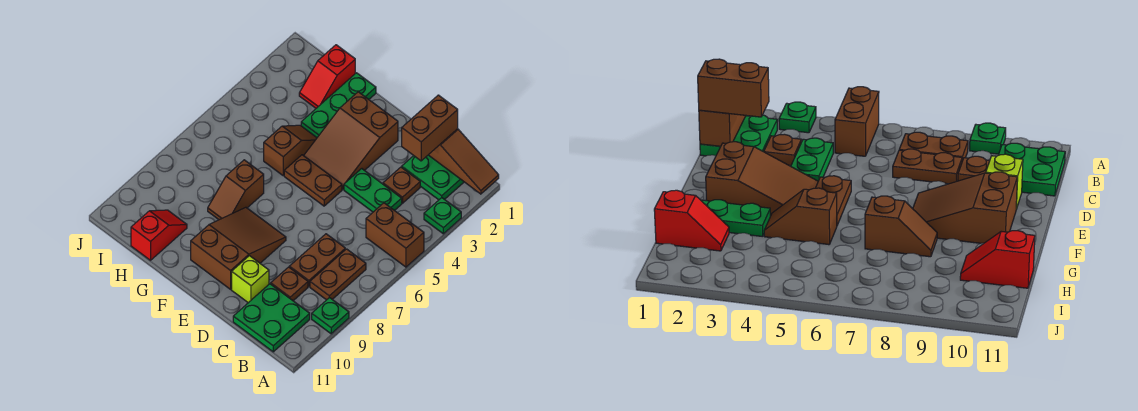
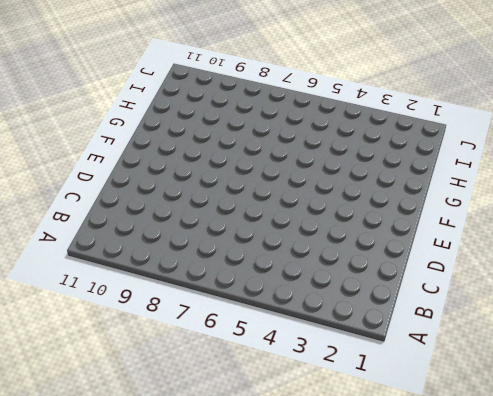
none -> green 1x1 plate [424,198,461,234]
none -> brown 1x2 brick [366,203,424,267]
none -> green 1x1 plate [312,297,349,334]

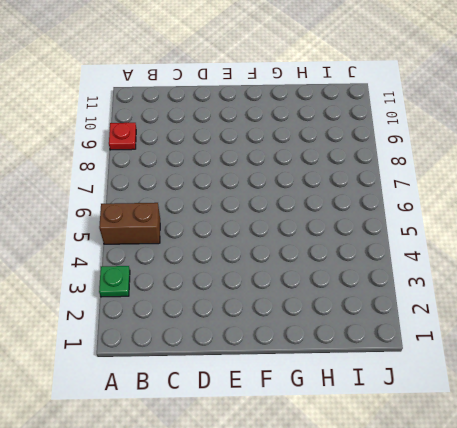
red 1x1 plate [109,123,136,150] -> green 1x1 plate [312,297,349,334]
none -> green 2x2 plate [402,155,464,200]
none -> brown 1x2 plate [310,249,366,300]
none -> green 2x2 plate [233,284,310,352]

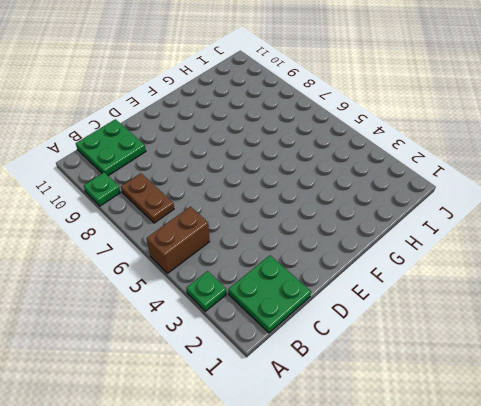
none -> brown 1x1 plate [383,167,420,203]
none -> green 1x2 plate [344,169,402,212]
none -> brown 1x2 plate [289,234,345,287]

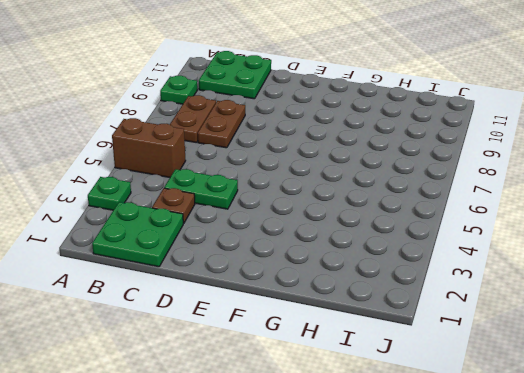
none -> brown 1x1 plate [271,267,308,301]
none -> lime 1x1 brick [232,256,269,303]
none -> brown 2x3 slope [304,92,398,189]

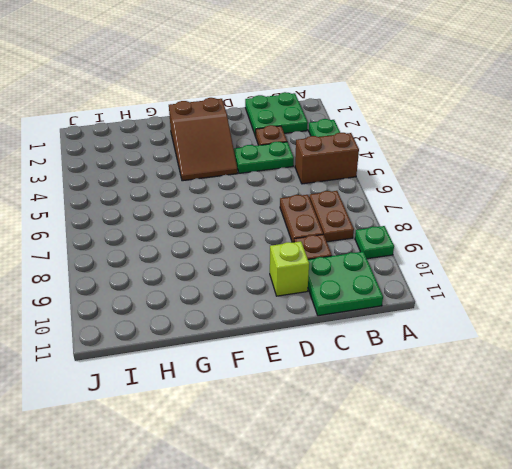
none -> brown 1x2 plate [284,155,342,206]
none -> brown 2x3 slope [191,207,286,289]
none -> green 1x3 plate [301,73,376,137]

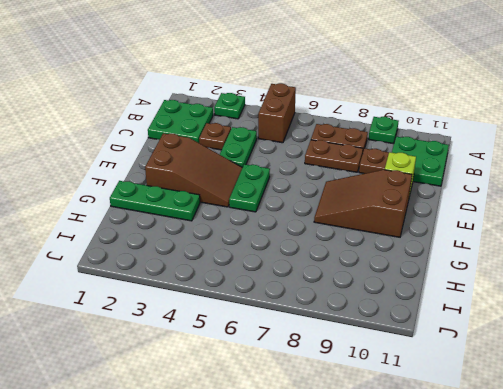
green 1x2 plate [229,164,270,212] -> brown 1x2 plate [284,155,342,206]
none -> brown 1x2 slope [264,125,317,175]
none -> brown 1x2 slope [208,160,264,220]
none -> red 1x2 slope [299,45,355,108]

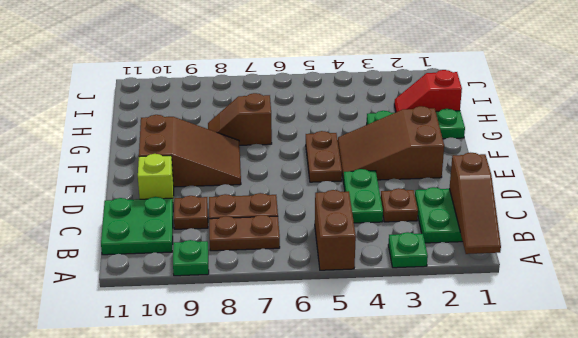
none -> brown 1x2 slope [264,125,317,175]
none -> red 1x2 slope [131,210,187,260]
none -> brown 1x2 brick [402,95,458,161]

